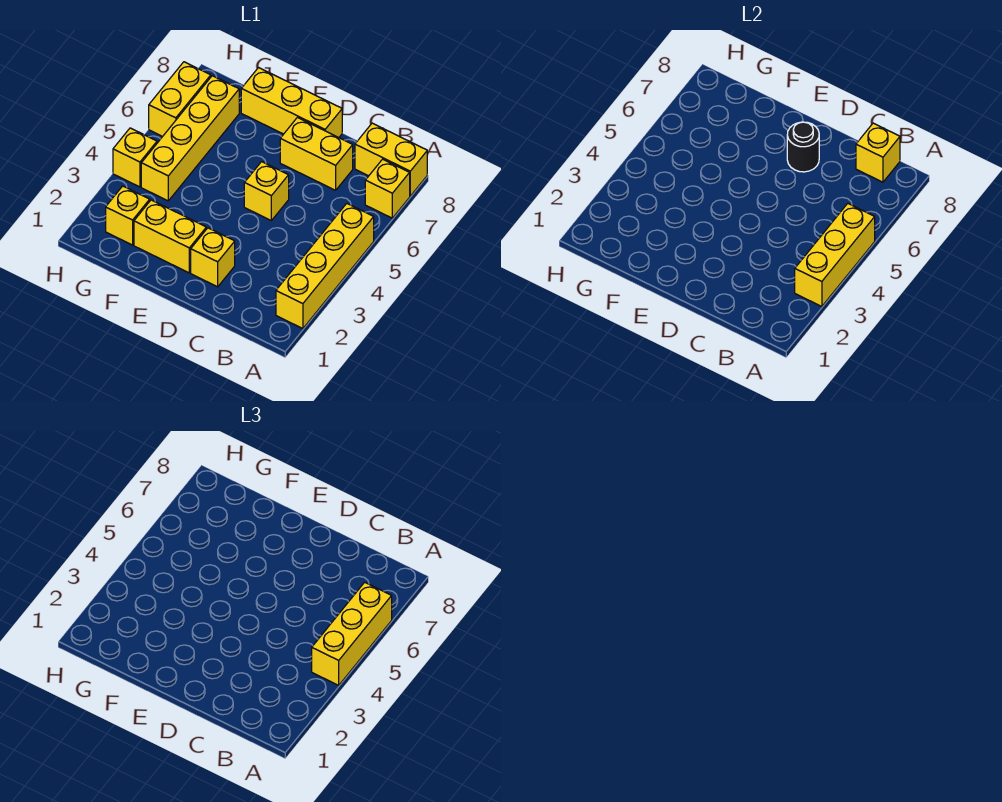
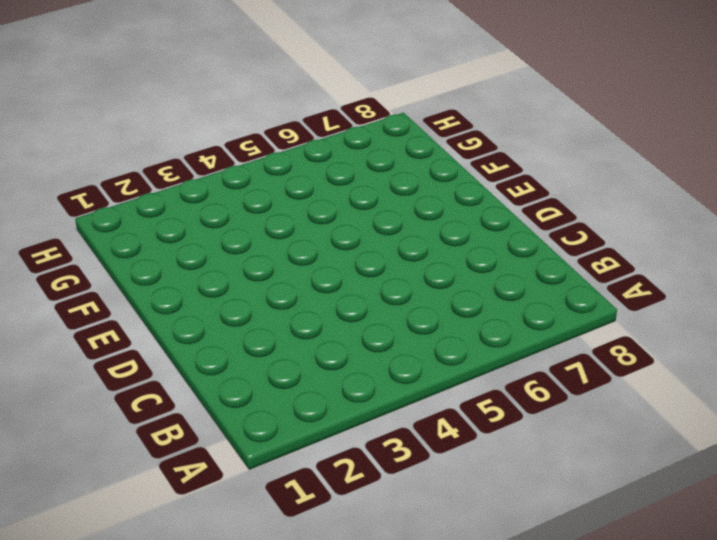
none -> yellow 1x4 brick [276,204,374,329]
none -> yellow 1x1 brick [365,159,410,218]
none -> yellow 1x2 brick [355,123,427,196]

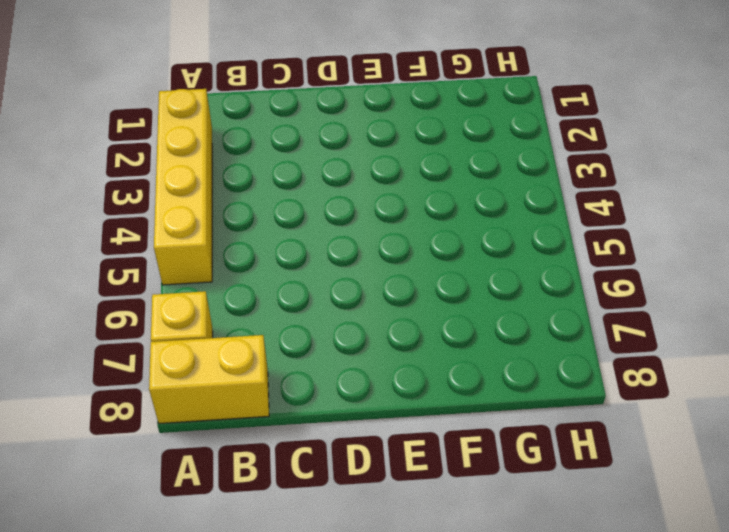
none -> yellow 1x2 brick [280,118,353,190]
none -> yellow 1x1 brick [191,228,235,287]
none -> yellow 1x1 brick [244,162,289,220]

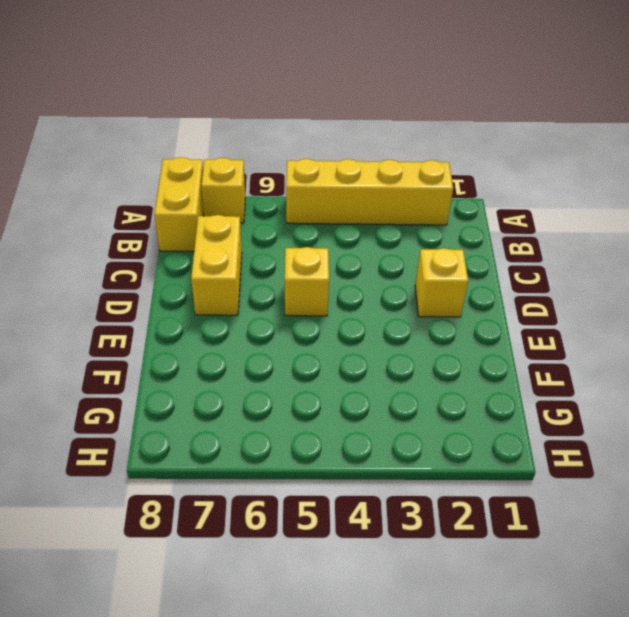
none -> yellow 1x3 brick [241,68,342,138]
none -> yellow 1x2 brick [134,200,206,273]
none -> yellow 1x1 brick [106,186,150,245]

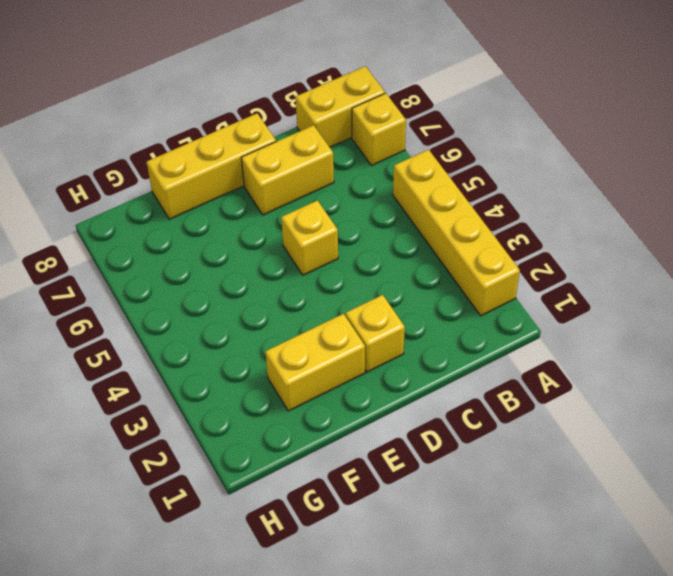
none -> yellow 1x1 brick [106,186,150,245]
none -> yellow 1x4 brick [141,76,239,201]
none -> yellow 1x1 brick [113,128,157,187]

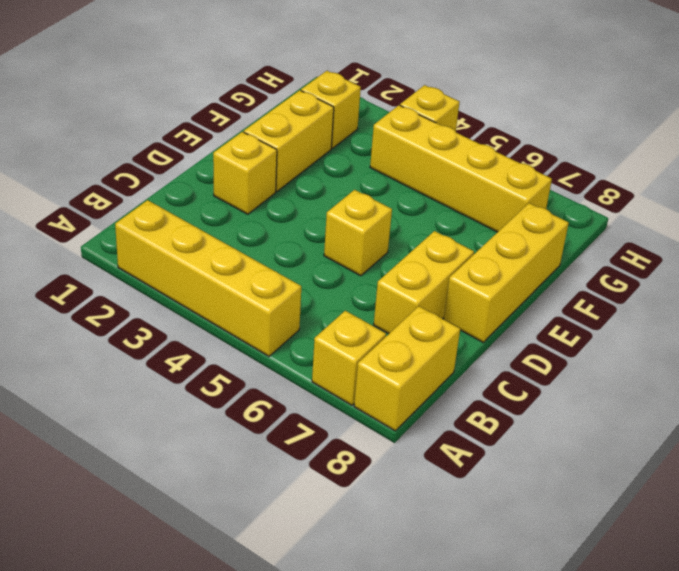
none -> yellow 1x2 brick [149,62,211,137]
none -> yellow 1x3 brick [795,204,875,307]
none -> yellow 1x1 brick [856,123,900,182]

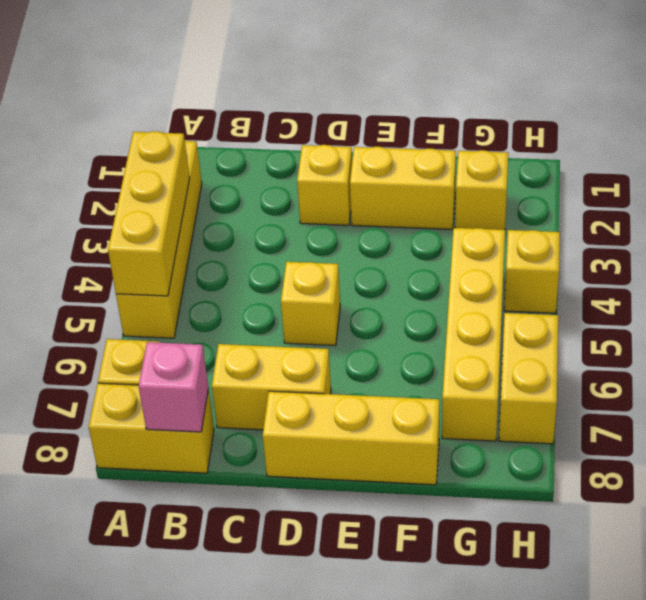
pink 1x1 brick [139,342,208,432] -> yellow 1x1 brick [856,123,900,182]
none -> black 1x1 round brick [787,122,819,172]
none -> yellow 1x3 brick [312,582,392,685]

